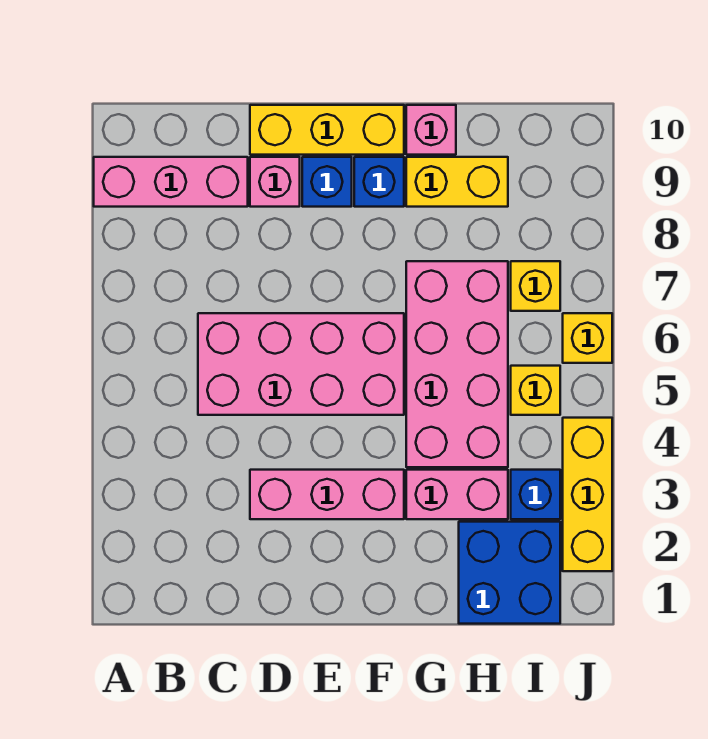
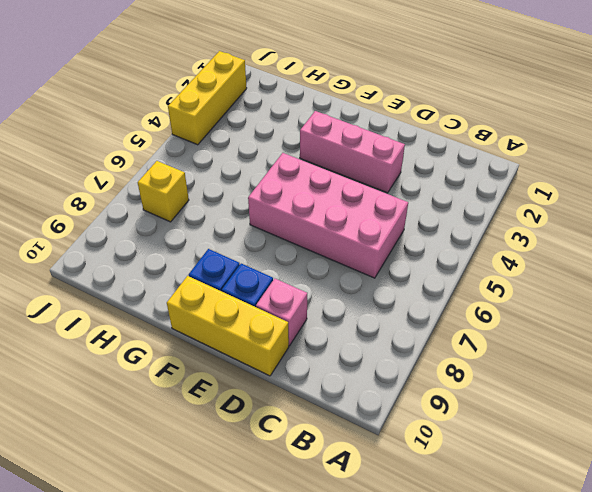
none -> pink 1x3 brick [94,157,248,207]
none -> pink 1x2 brick [406,470,508,519]
none -> pink 2x4 brick [406,261,508,467]

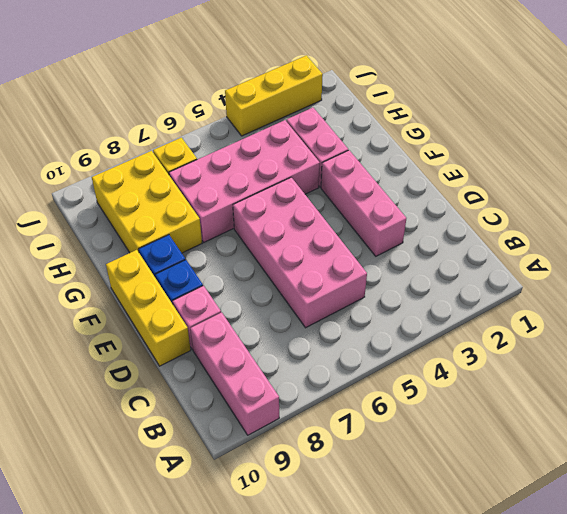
yellow 2x3 brick [92,151,202,253] -> yellow 1x2 brick [406,157,508,207]
none -> pink 1x1 brick [406,105,456,155]
none -> blue 2x2 brick [459,522,560,624]
none -> blue 1x1 brick [511,470,560,519]

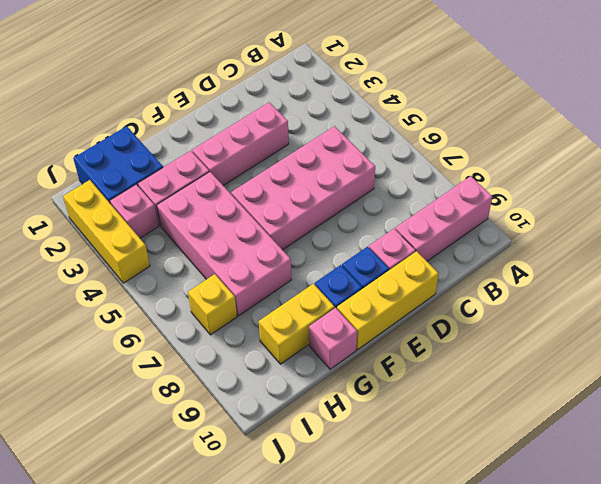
pink 1x1 brick [110,184,158,238] -> blue 1x1 brick [511,470,560,519]
none -> yellow 1x1 brick [511,366,560,415]
none -> yellow 1x1 brick [563,313,612,363]

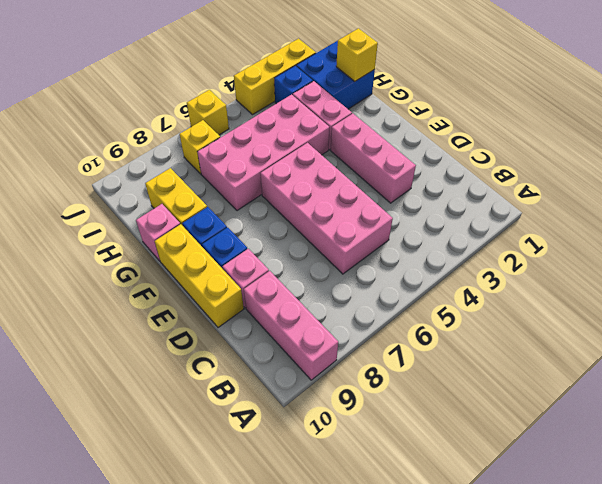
yellow 1x1 brick [336,28,378,81] -> yellow 1x1 brick moved to [511,366,560,415]

